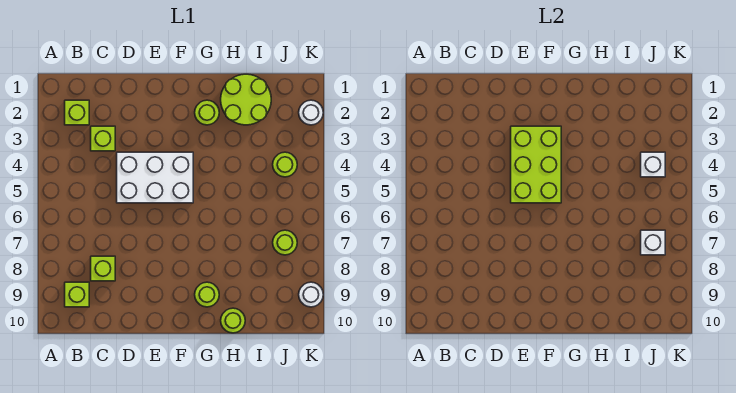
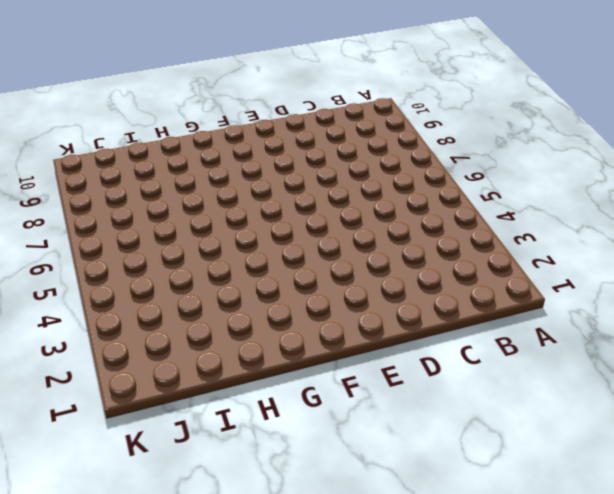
none -> lime 1x1 brick [65,100,89,125]
none -> lime 1x1 brick [65,282,89,307]
none -> lime 1x1 brick [91,126,115,151]

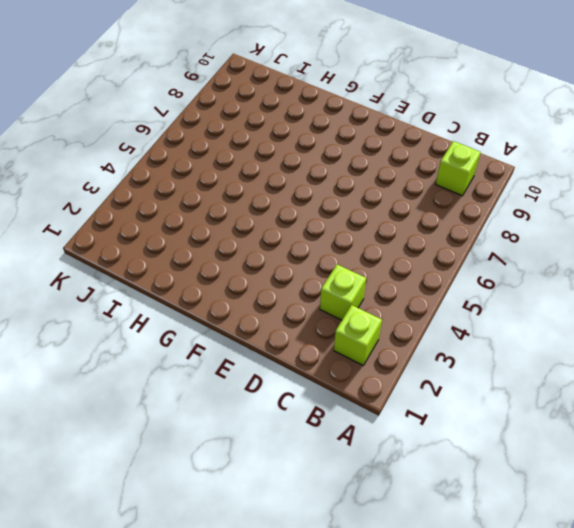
none -> lime 1x1 brick [91,256,115,281]
none -> white 2x3 brick [117,152,193,203]
none -> lime 1x1 round brick [195,100,219,125]

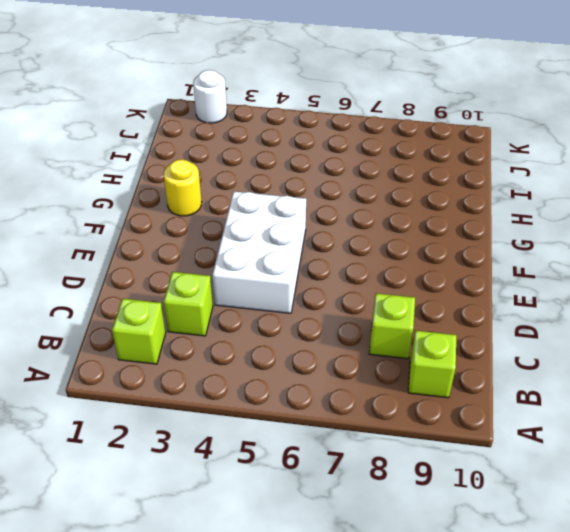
yellow 1x1 round brick [164,159,202,216] -> lime 1x1 round brick [195,100,219,125]
none -> lime 1x1 round brick [195,282,219,307]
none -> lime 2x2 round brick [221,74,271,125]
none -> lime 1x1 round brick [221,308,245,333]

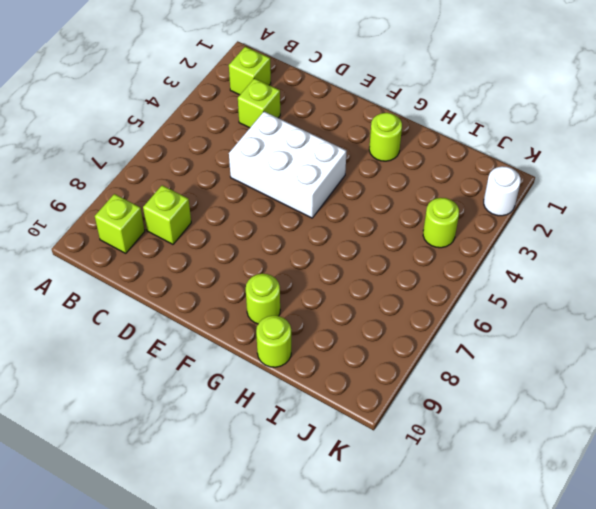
none -> lime 2x2 round brick [221,74,271,125]
none -> lime 1x1 round brick [273,230,297,255]
none -> white 1x1 round brick [299,282,323,307]

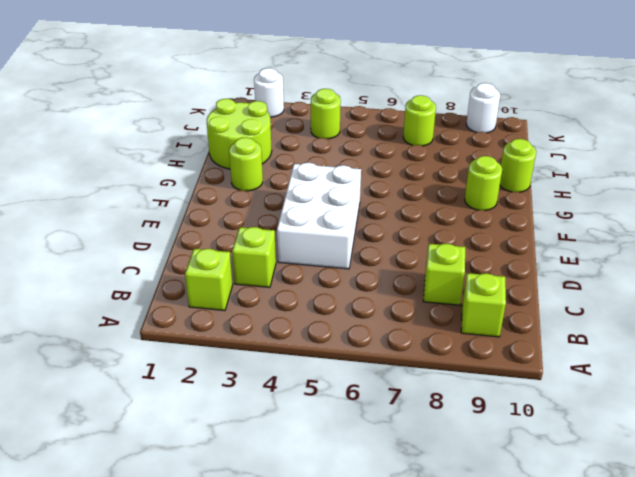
none -> lime 2x3 brick [511,126,561,203]
none -> white 1x1 brick [641,152,665,177]
none -> white 1x1 brick [641,230,665,255]

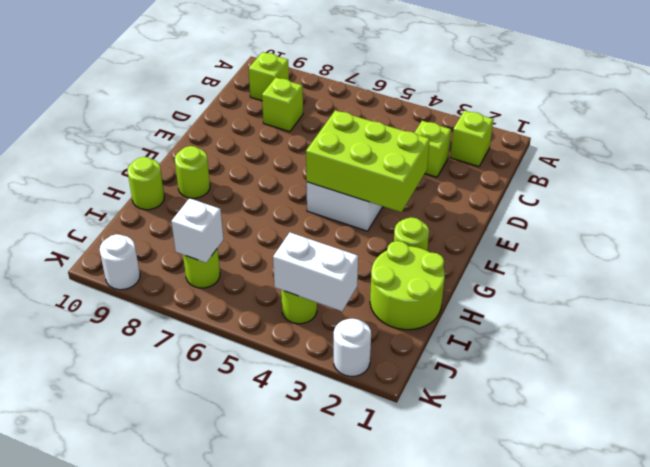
white 1x2 brick [273,233,358,311] -> white 1x1 brick [641,152,665,177]

